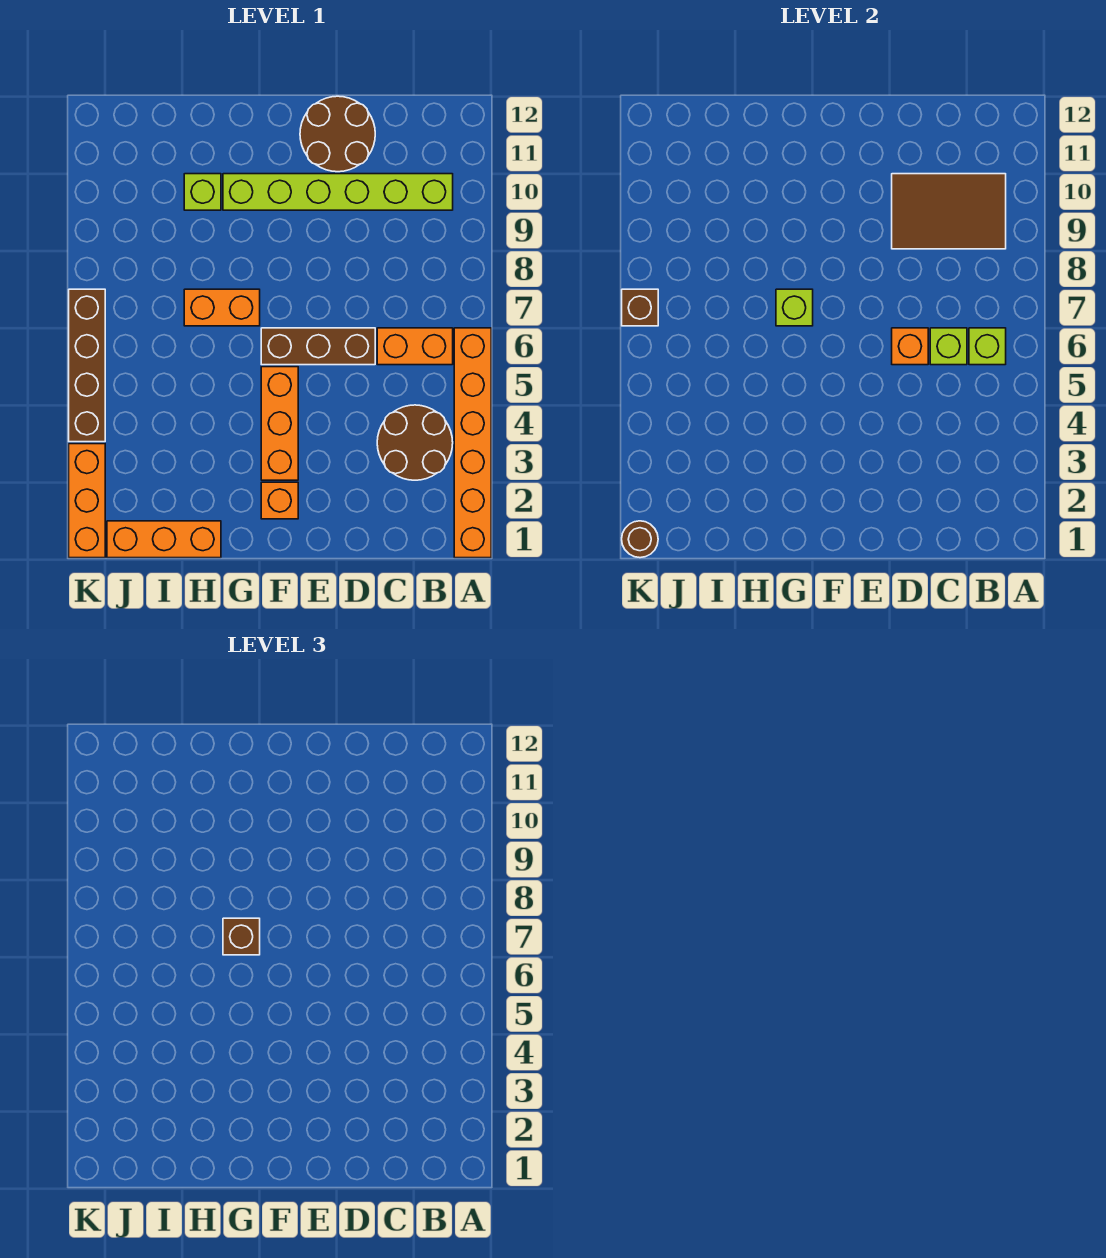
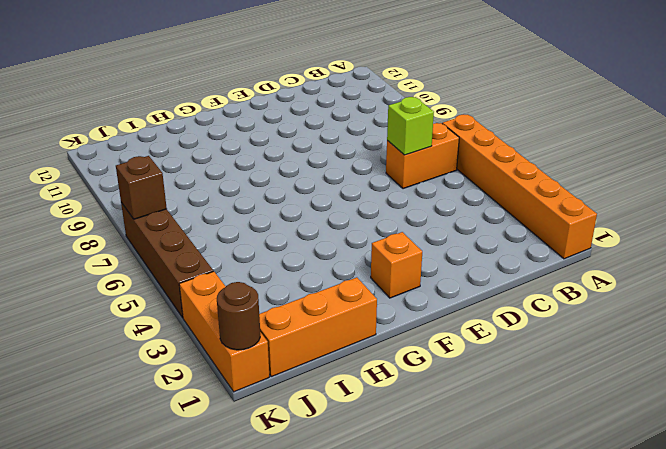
none -> brown 2x2 round brick [377,405,453,480]
none -> lime 1x6 brick [223,174,453,210]
none -> brown 1x3 brick [261,328,375,365]

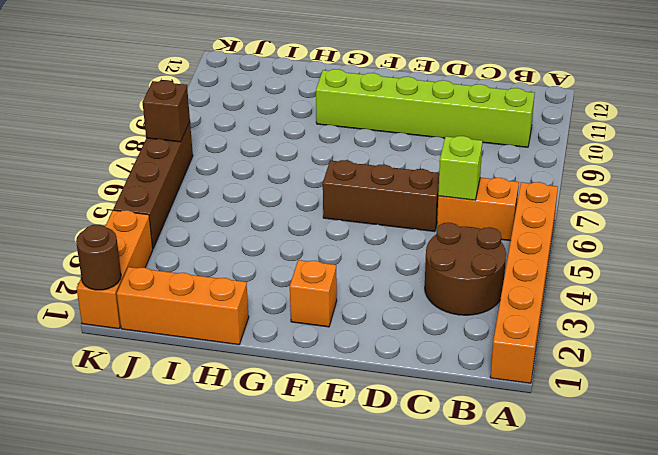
none -> brown 2x2 round brick [300,96,375,172]
none -> orange 1x3 brick [261,367,298,480]
none -> orange 1x2 brick [184,289,260,326]

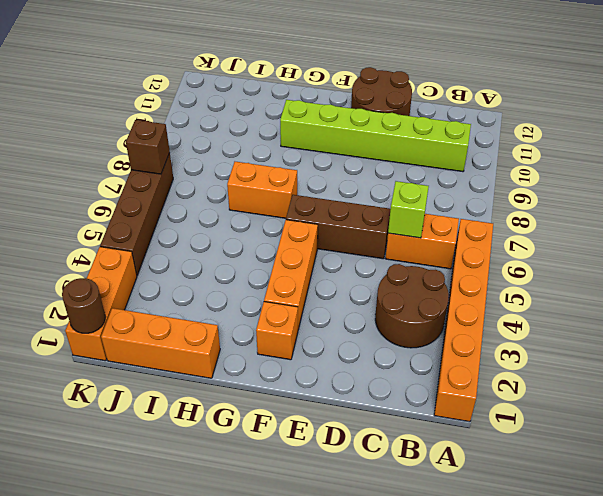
none -> lime 1x1 brick [184,174,221,210]
none -> lime 1x1 brick [969,328,1006,365]
none -> brown 2x3 tile [892,174,1006,249]

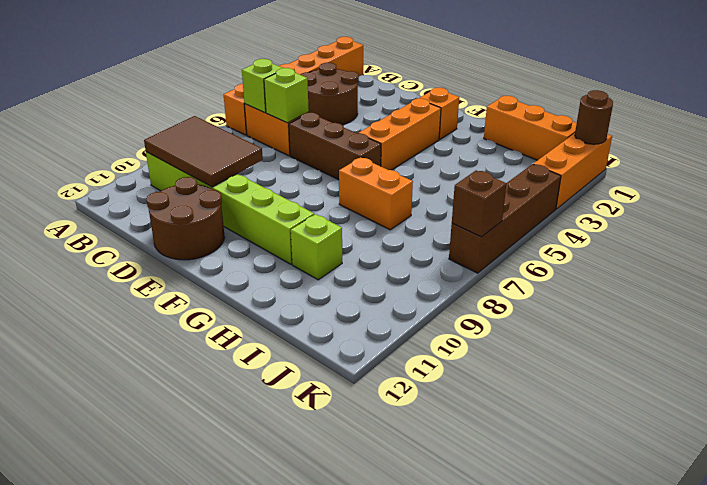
none -> orange 1x1 brick [892,328,928,365]
none -> lime 1x1 brick [776,289,813,326]
none -> brown 1x1 brick [223,918,260,955]

